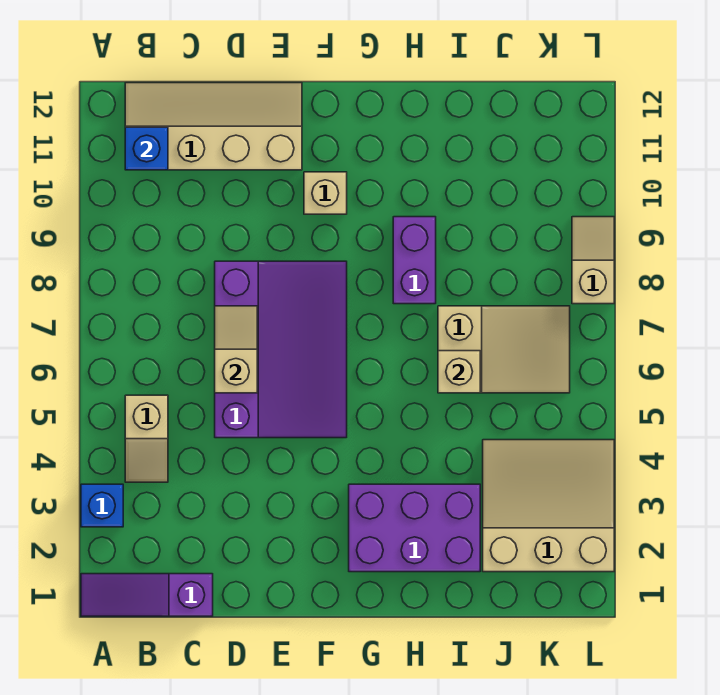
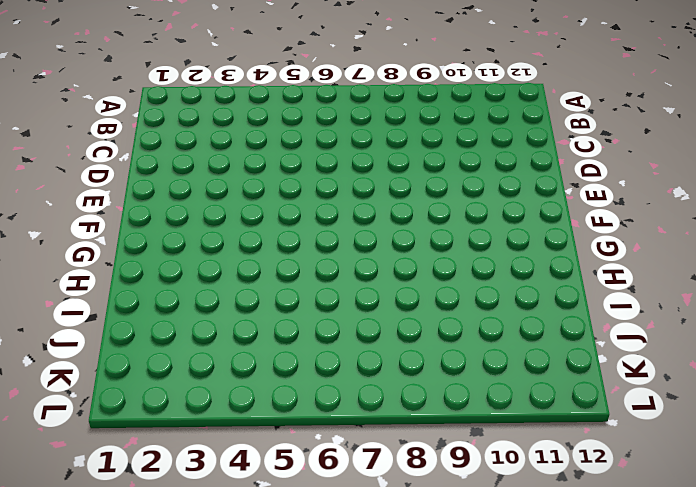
none -> purple 1x3 slope [81,574,213,616]
none -> blue 1x1 brick [81,484,123,527]
none -> tan 1x2 slope [125,395,168,482]

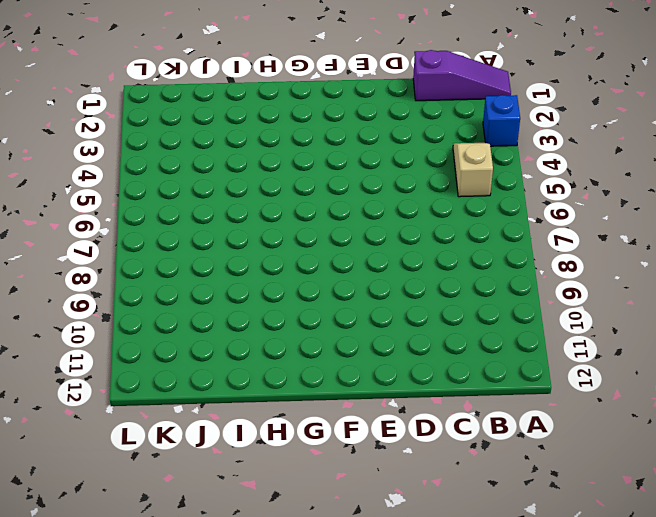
none -> tan 2x4 slope [125,83,302,170]
none -> purple 3x4 slope [215,261,347,438]
none -> tan 1x1 brick [304,172,347,214]

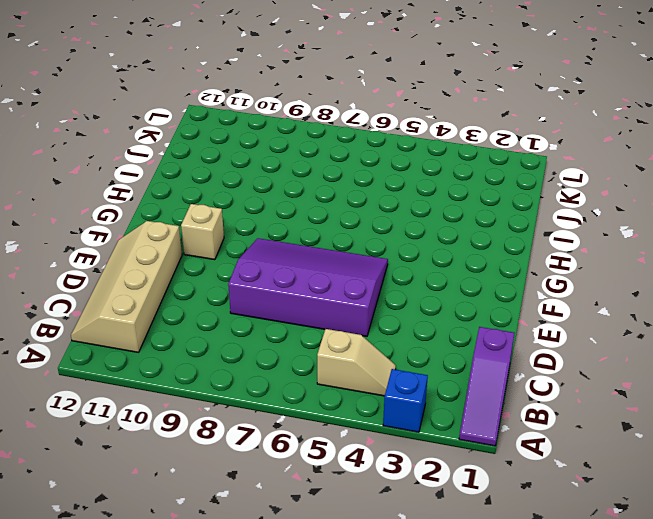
none -> purple 2x3 brick [349,484,480,572]
none -> purple 1x2 brick [393,217,436,304]
none -> tan 2x3 slope [438,306,570,393]

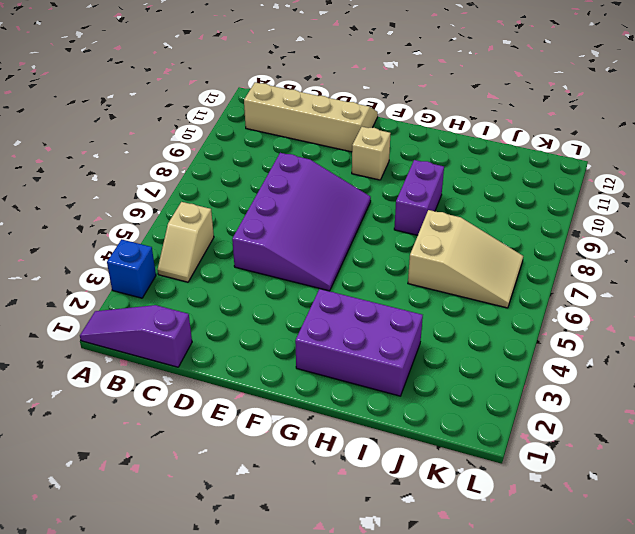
none -> tan 3x3 slope [483,440,614,572]
none -> tan 1x2 slope [572,217,614,304]
none -> blue 1x1 brick [125,127,168,170]

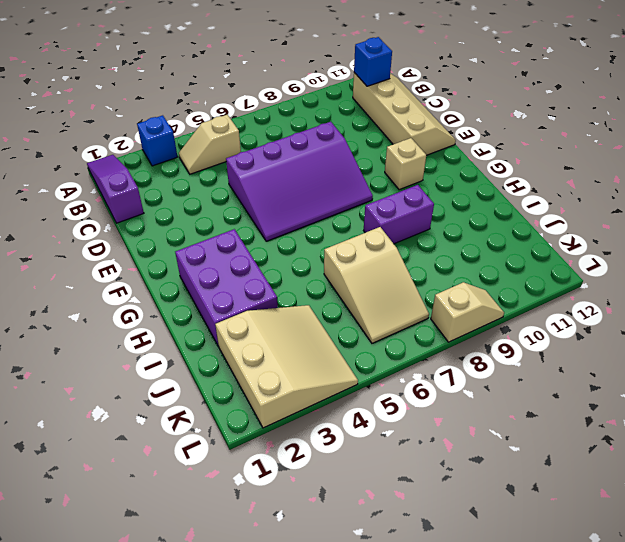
none -> tan 1x2 slope [215,306,257,393]
none -> tan 1x1 brick [438,351,480,393]

